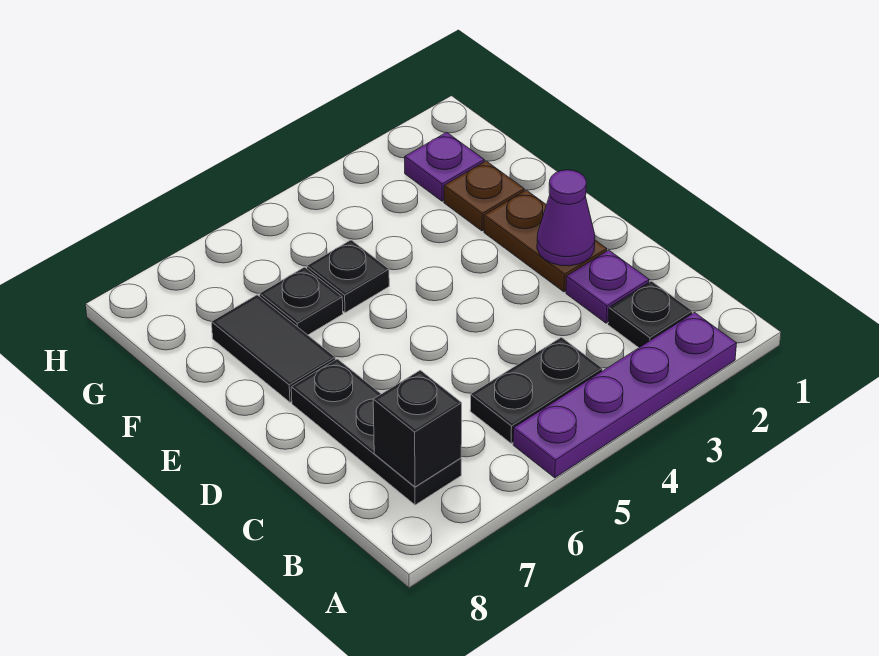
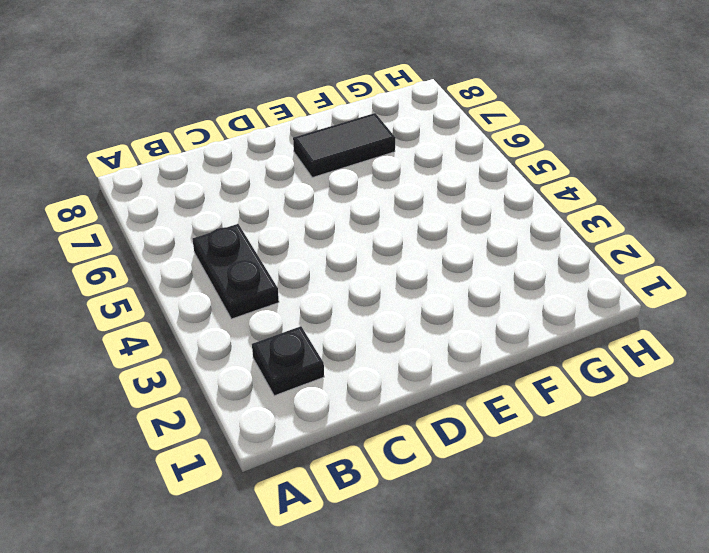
none -> purple 1x4 plate [513,313,737,478]
none -> black 1x3 plate [291,359,461,505]
none -> purple 1x1 plate [566,250,649,323]

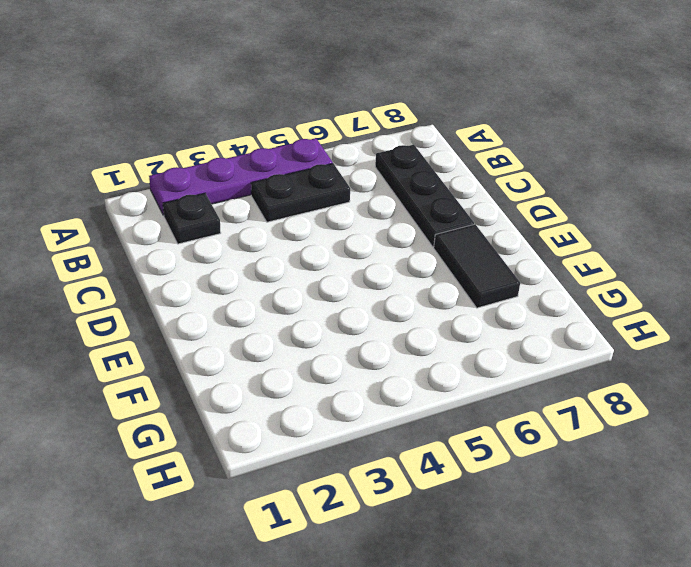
none -> purple 1x1 plate [566,250,649,323]
none -> brown 1x2 plate [484,190,607,292]
none -> brown 1x1 plate [444,161,524,231]

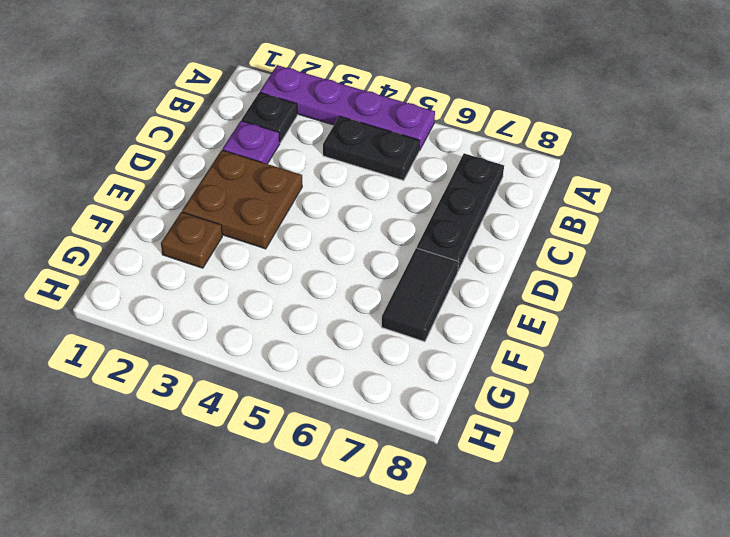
brown 2x2 plate [182,150,302,249] -> brown 1x2 plate [484,190,607,292]
none -> black 1x1 plate [307,240,389,313]
none -> black 1x1 plate [260,267,343,335]
none -> purple 1x1 plate [405,132,484,201]

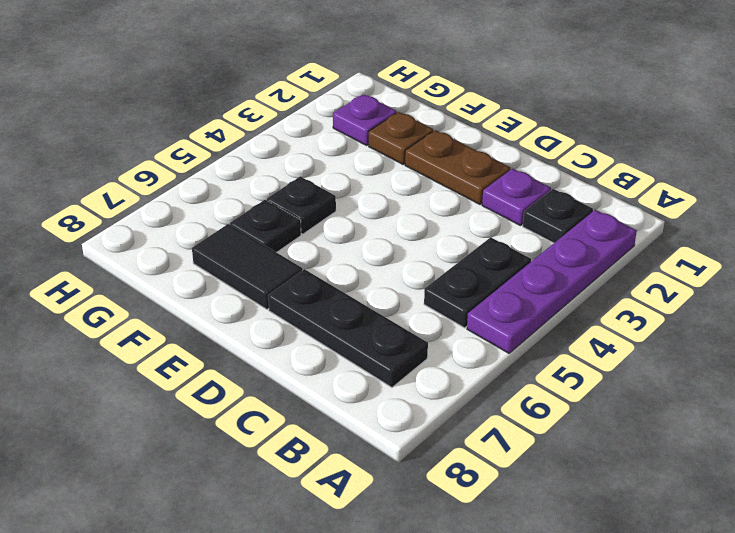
none -> black 1x1 brick [373,370,462,487]
none -> purple 1x1 cone [537,170,595,266]

